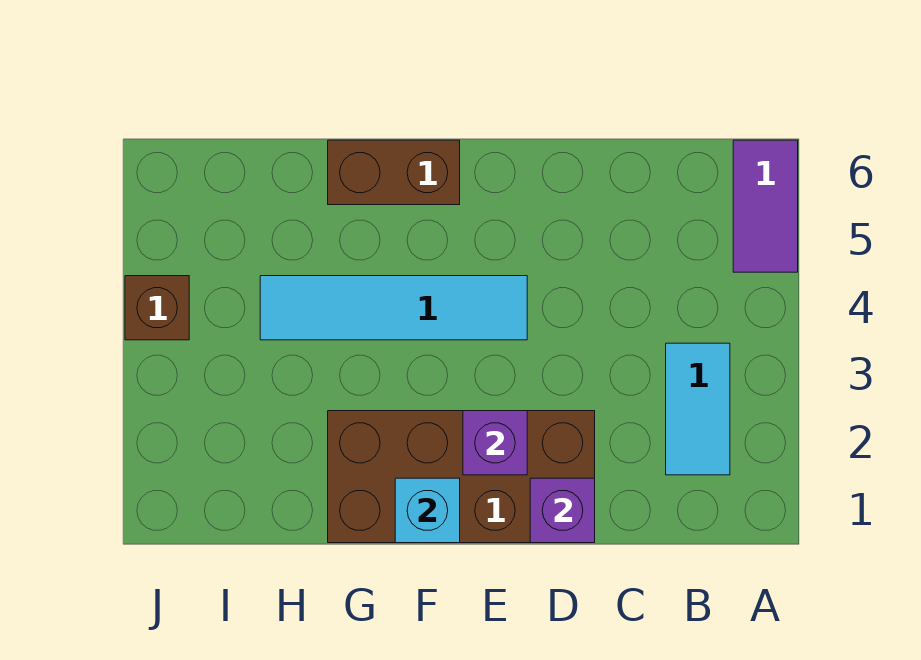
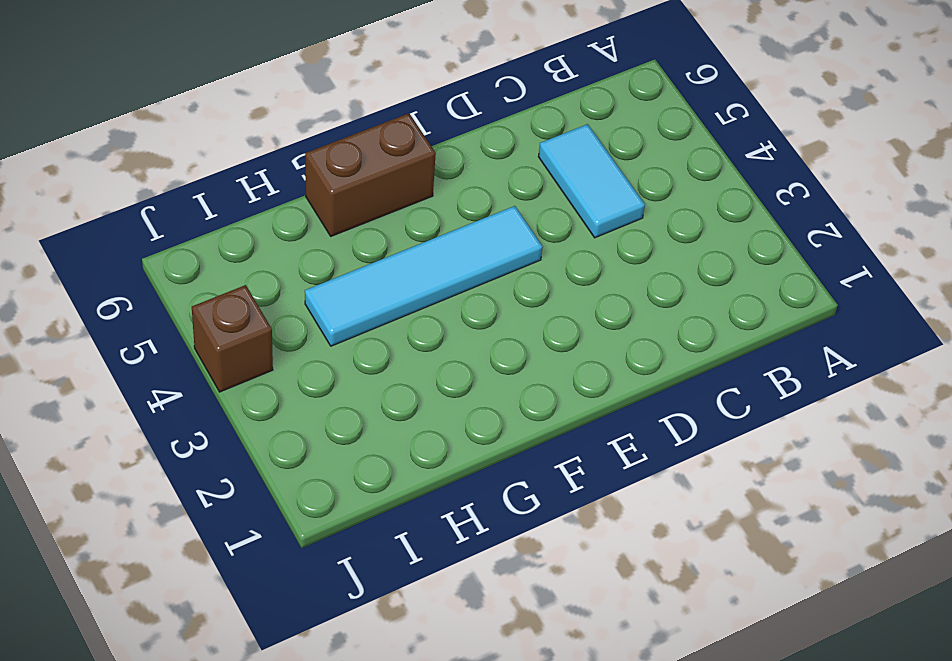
cyan 1x2 tile [538,124,645,238] -> cyan 1x2 tile moved to [666,343,730,475]
none -> purple 1x2 tile [733,140,798,272]
none -> brown 2x4 brick [328,411,595,543]

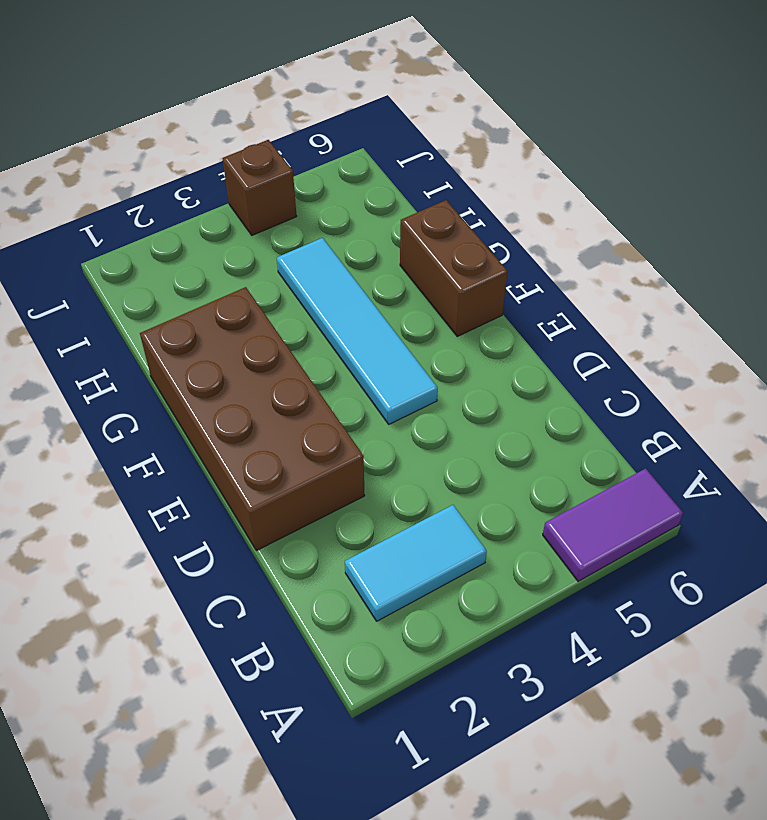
none -> purple 1x1 brick [530,478,595,543]
none -> purple 1x1 brick [463,411,527,475]

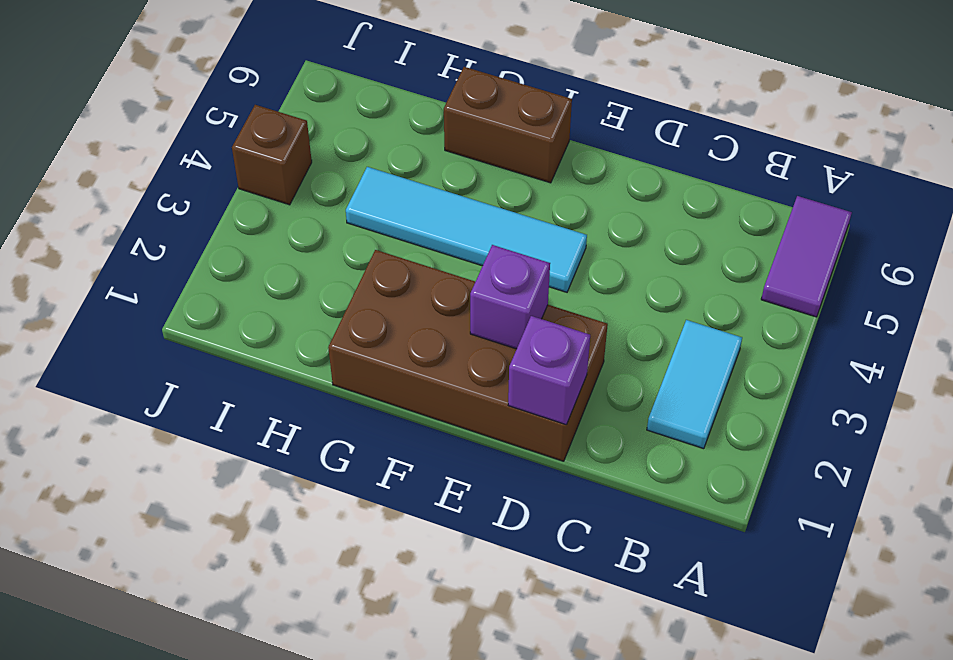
none -> cyan 1x1 brick [395,478,460,543]

